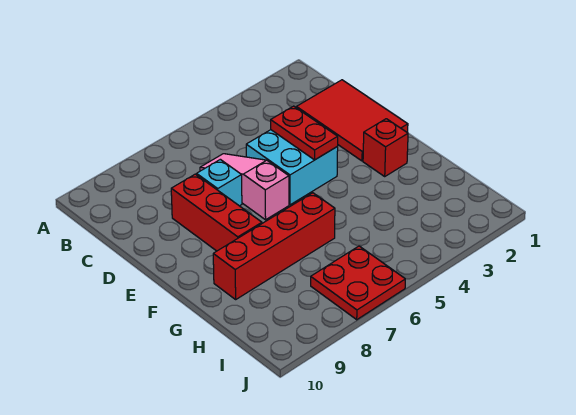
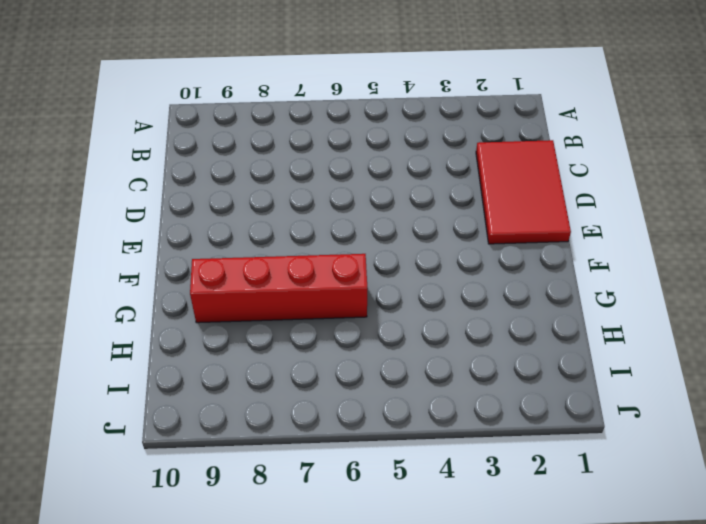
none -> pink 1x3 slope [200,154,289,220]
none -> cyan 2x2 brick [246,130,338,205]

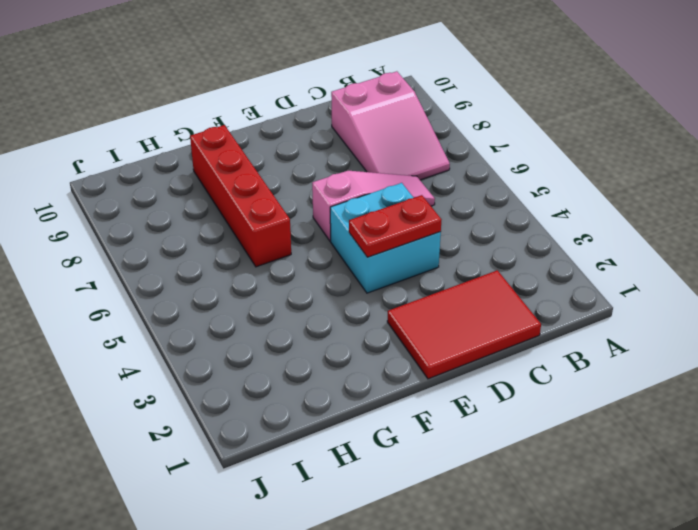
pink 2x3 slope [331,71,450,180] -> none
none -> cyan 1x1 brick [197,159,242,206]
none -> red 1x3 brick [171,174,262,251]

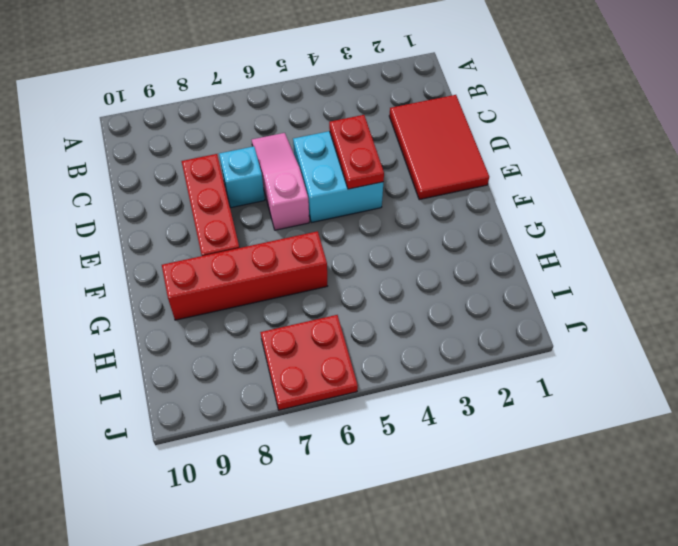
none -> red 1x1 brick [363,119,408,176]

